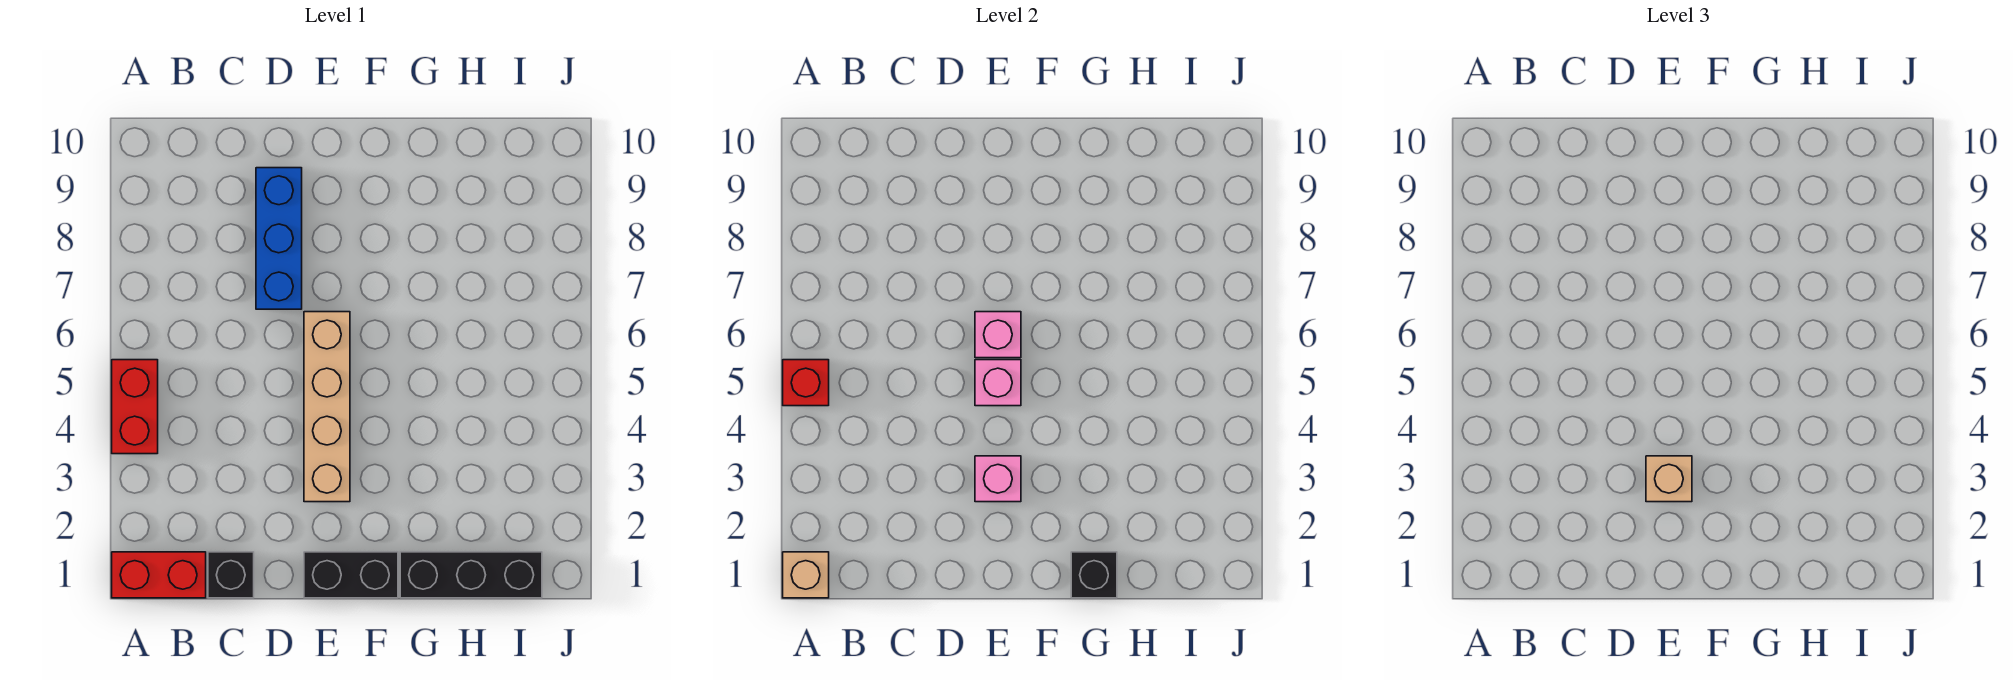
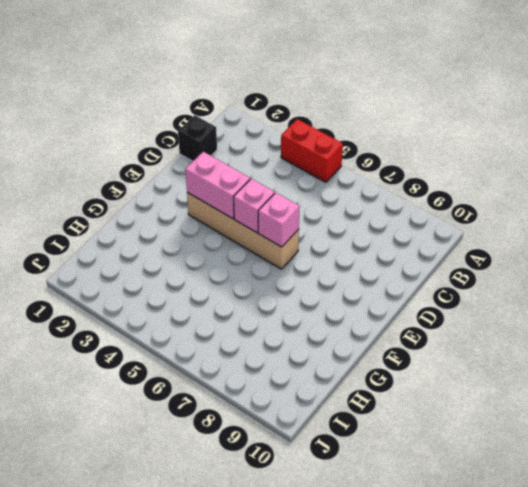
pink 1x2 brick [185,152,250,219] -> pink 1x1 brick [975,456,1021,502]
none -> red 1x2 brick [112,552,206,598]
none -> blue 1x3 brick [256,168,302,309]
none -> black 1x2 brick [304,552,398,598]

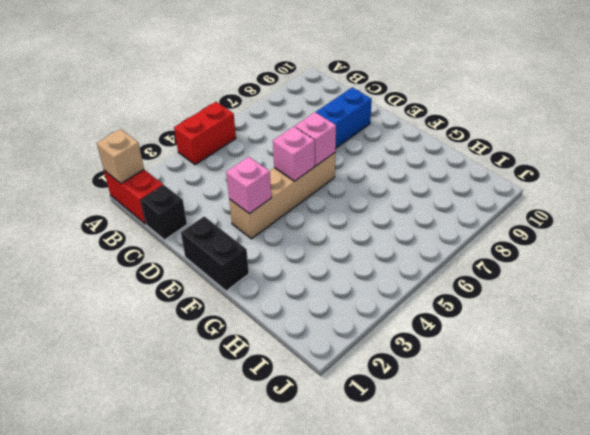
none -> black 1x3 brick [400,552,542,598]
none -> red 1x1 brick [783,360,829,406]
none -> black 1x1 brick [1071,552,1117,598]

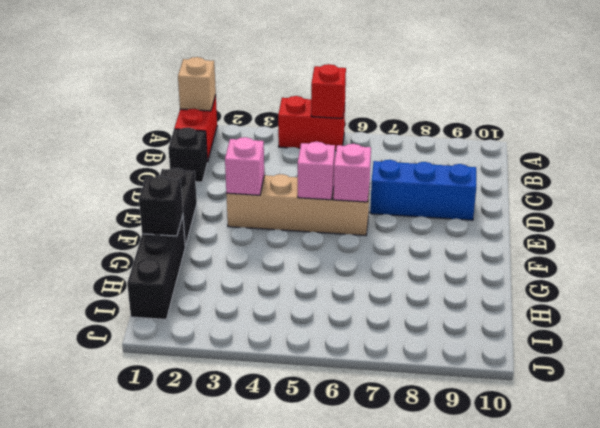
none -> tan 1x1 brick [1646,456,1692,502]

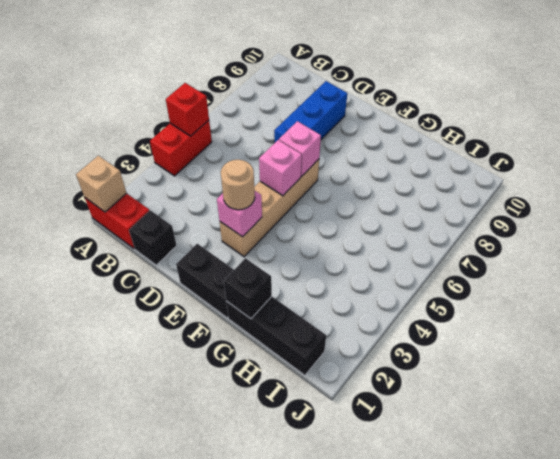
tan 1x1 round brick [221,160,255,210] -> tan 1x1 brick [1646,456,1692,502]

